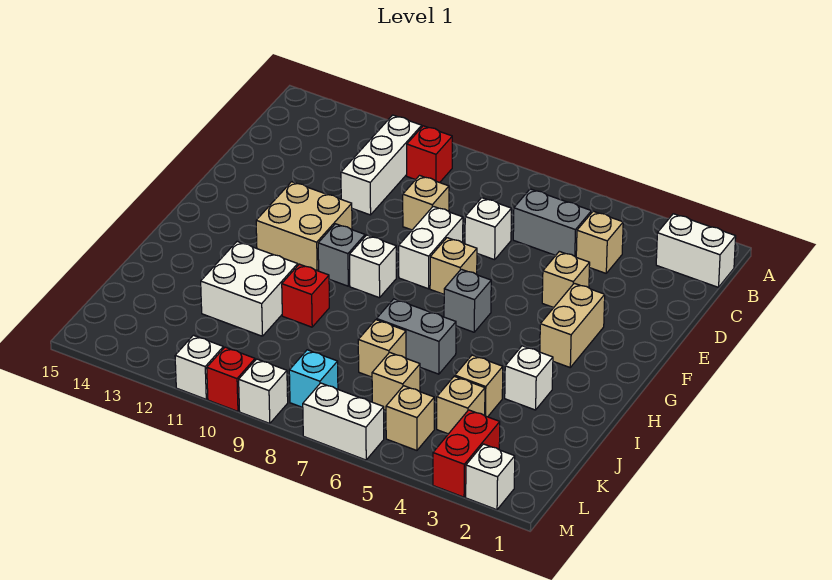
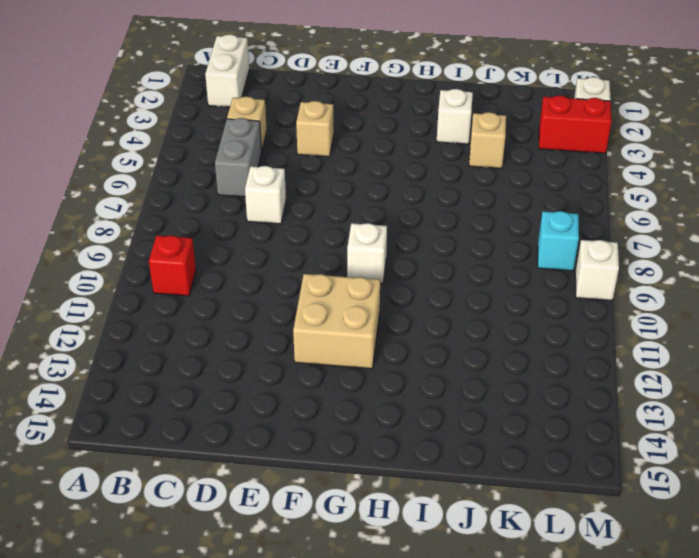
none -> white 1x3 brick [341,115,422,215]
none -> tan 1x1 brick [403,176,449,230]
none -> white 1x2 brick [399,206,463,289]
none -> tan 1x2 brick [540,283,605,367]

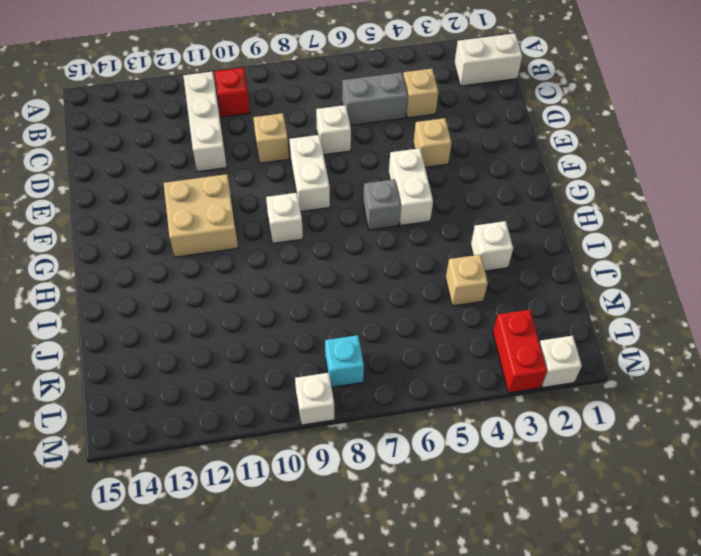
white 1x2 brick [389,148,433,226] -> white 1x2 brick turned to [303,383,384,460]
none -> tan 1x2 brick [540,283,605,367]
none -> tan 1x1 brick [430,238,477,294]
none -> grey 1x1 brick [318,224,365,286]
none -> grey 1x2 brick [377,299,456,374]

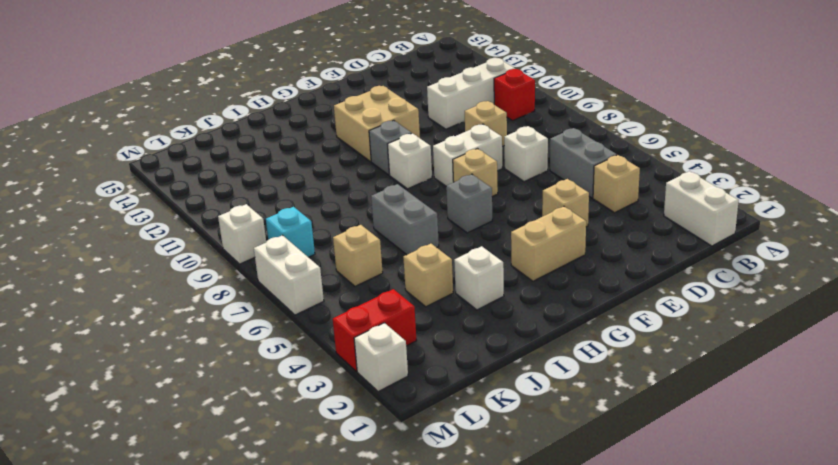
none -> red 1x1 brick [282,264,329,327]
none -> white 2x2 brick [201,242,298,336]
none -> tan 1x1 brick [358,320,406,377]
none -> tan 1x1 brick [437,376,485,434]

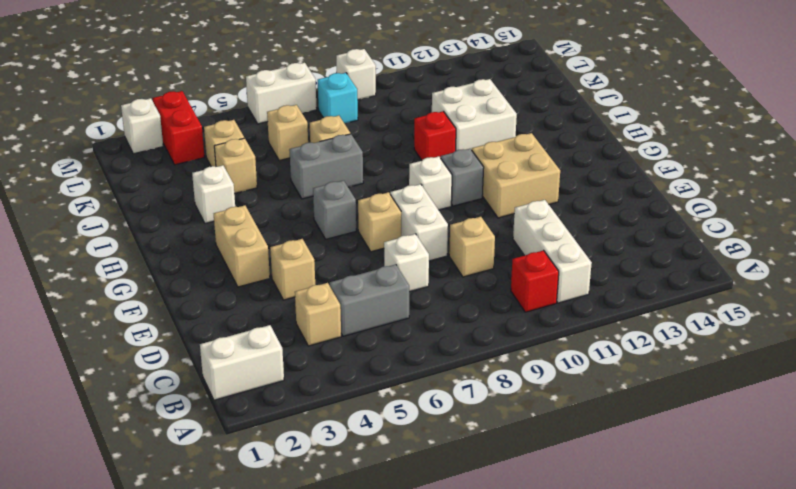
none -> tan 1x1 brick [386,386,434,450]
none -> red 1x1 brick [207,347,255,411]
none -> white 1x1 brick [175,335,223,399]

